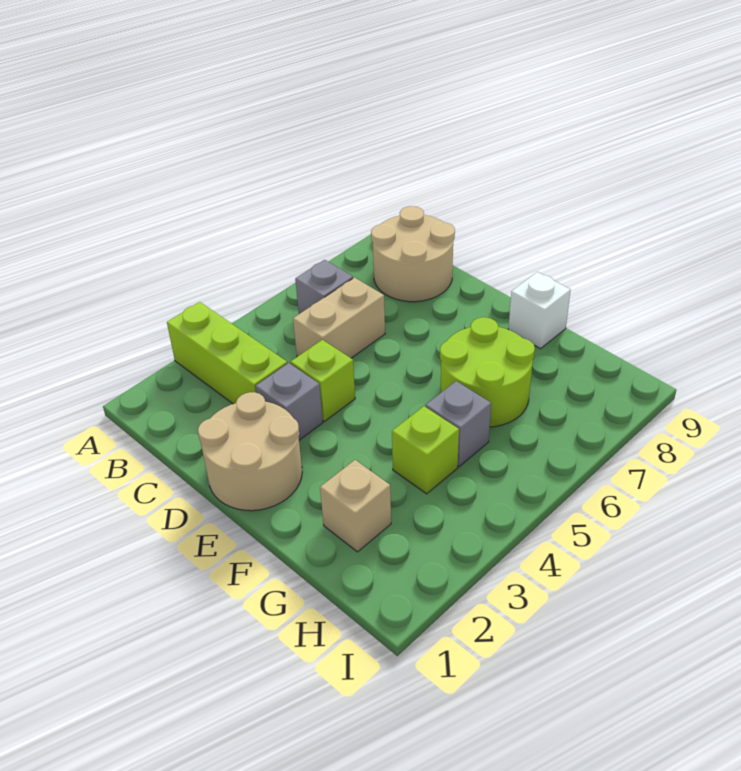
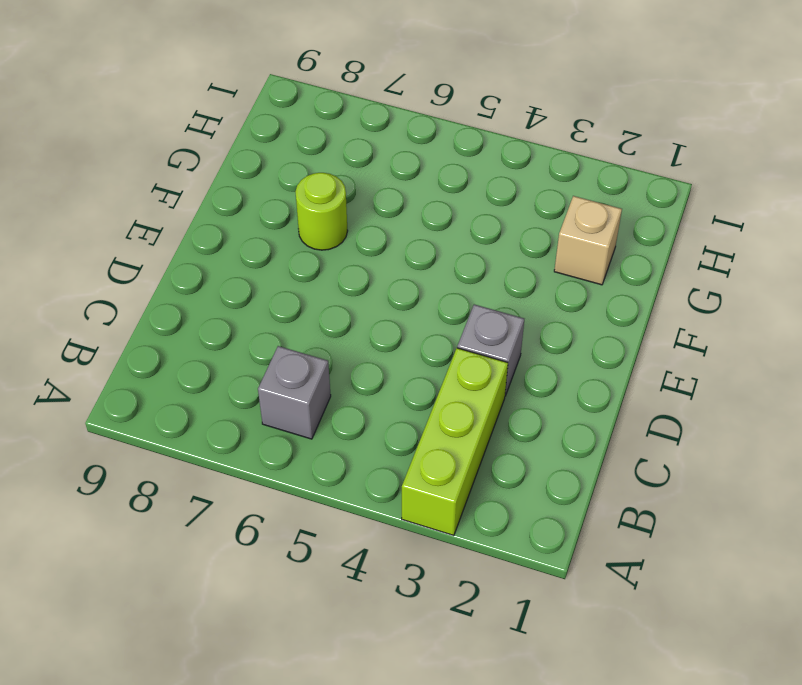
lime 1x1 round brick [295,173,348,250] -> lime 2x2 round brick [440,317,535,427]
none -> tan 2x2 round brick [371,206,455,302]
none -> tan 1x2 brick [293,278,385,358]
none -> tan 2x2 round brick [198,392,302,511]

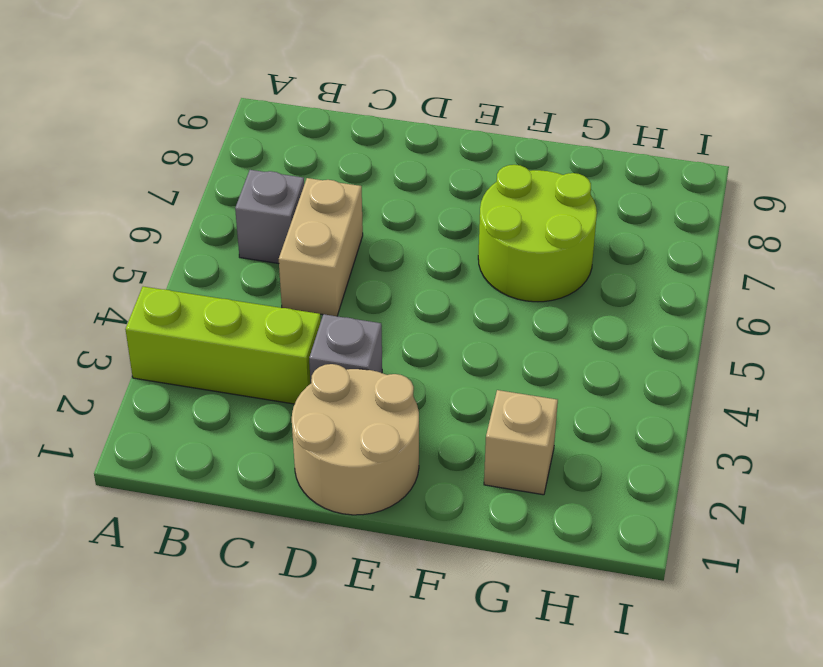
none -> tan 2x2 round brick [371,206,455,302]
none -> lime 1x1 brick [291,340,355,421]
none -> white 1x1 brick [508,272,571,349]

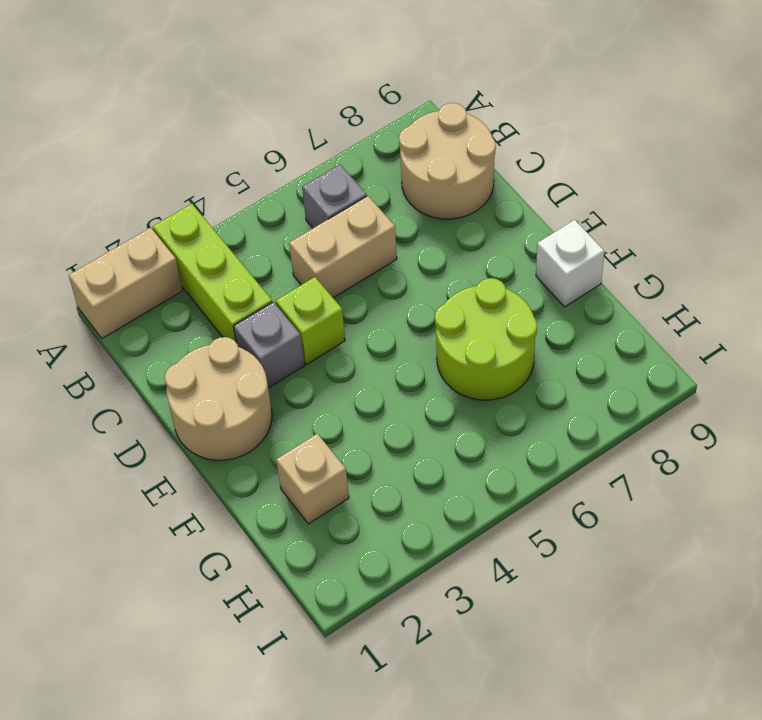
tan 1x2 brick [69,228,182,338] -> none
none -> lime 1x1 brick [392,406,459,494]
none -> grey 1x1 brick [426,381,491,467]

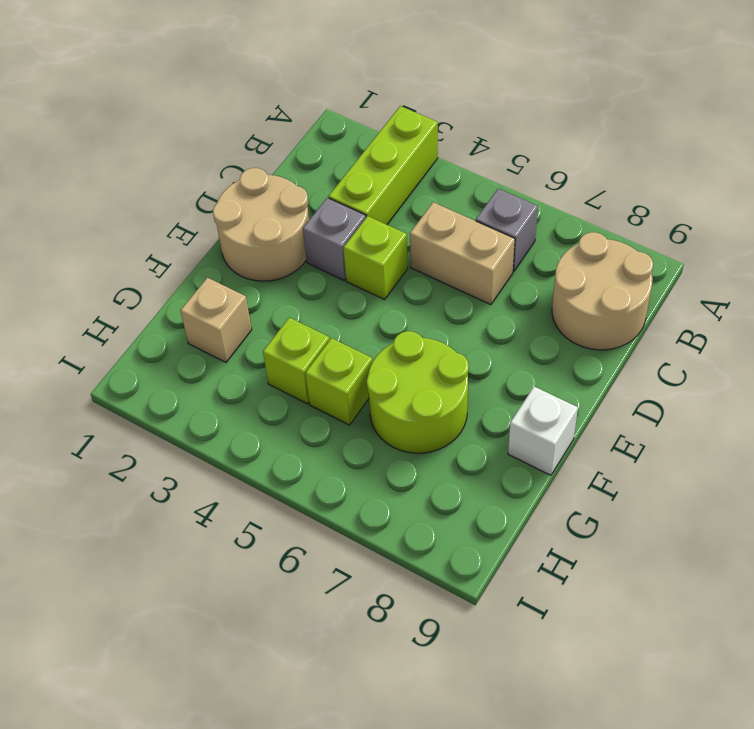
lime 1x1 brick [305,338,373,425] -> grey 1x1 brick [426,381,491,467]

